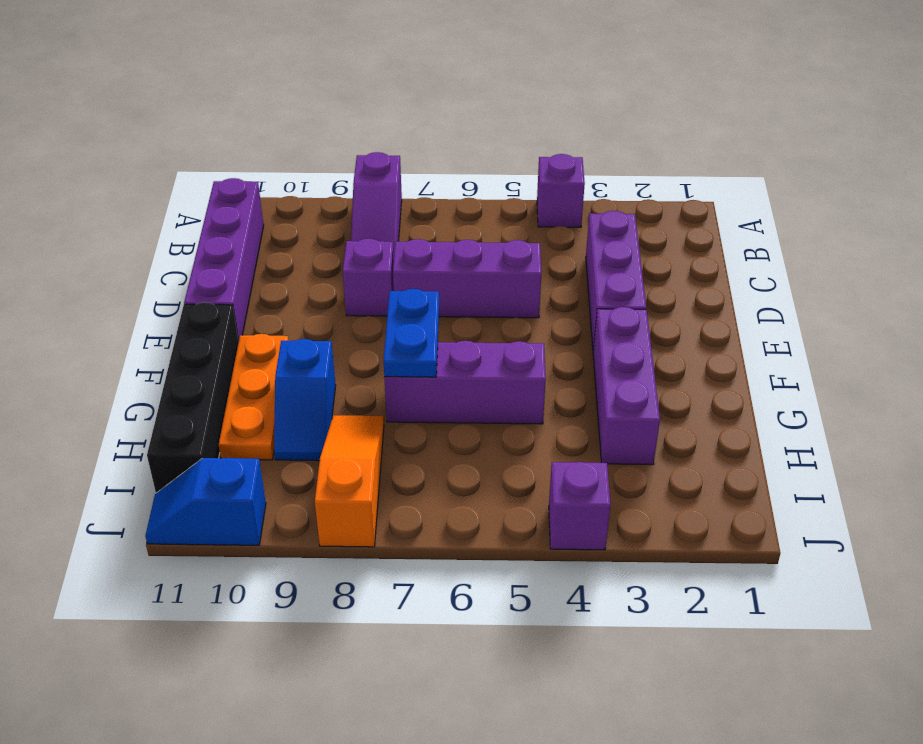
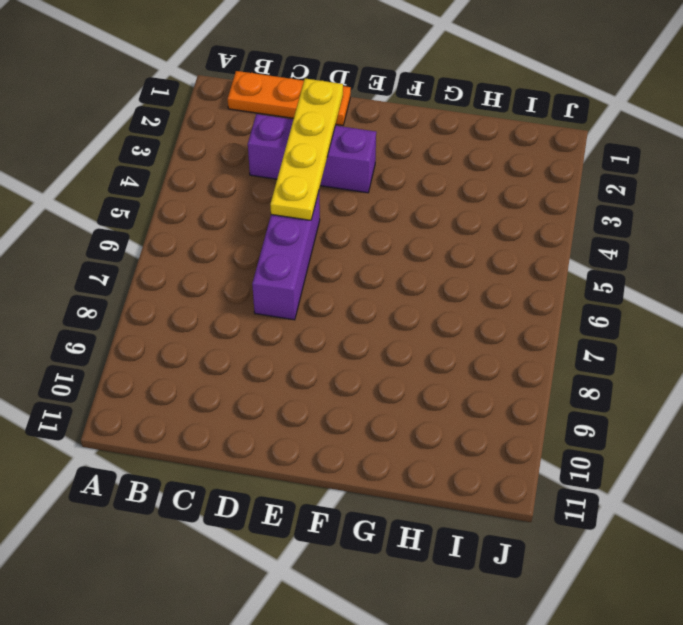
orange 1x3 plate [228,71,351,125] -> orange 1x3 plate moved to [219,334,289,460]
yellow 1x4 plate [270,79,343,220] -> none
none -> purple 1x1 brick [537,154,585,227]
none -> purple 1x3 slope [351,152,402,253]
none -> purple 1x4 brick [184,178,264,342]

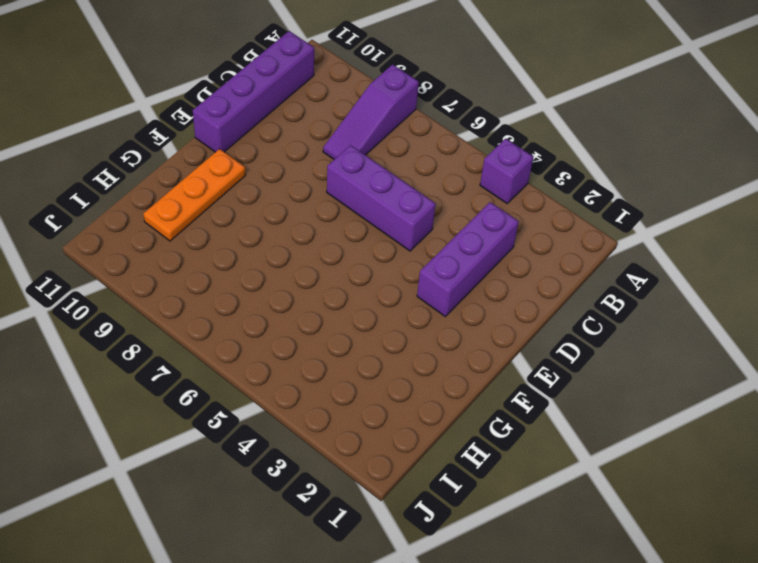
none -> purple 1x1 brick [343,239,394,316]
none -> purple 1x3 brick [593,307,660,465]
none -> black 1x4 brick [147,302,238,493]

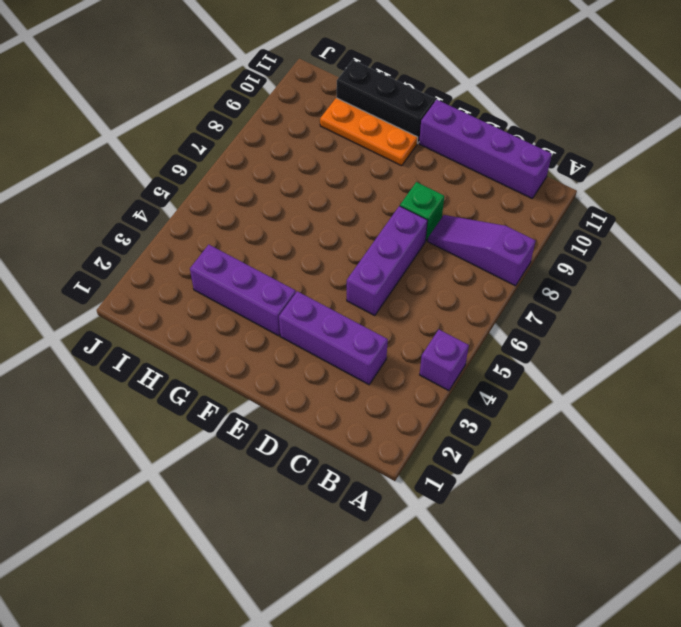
green 1x1 brick [400,182,444,240] -> purple 1x1 brick [343,239,394,316]
black 1x3 brick [337,60,435,143] -> black 1x4 brick [147,302,238,493]
none -> purple 1x3 brick [384,341,546,424]
none -> blue 1x2 slope [274,339,336,461]
none -> orange 1x3 slope [315,415,384,547]

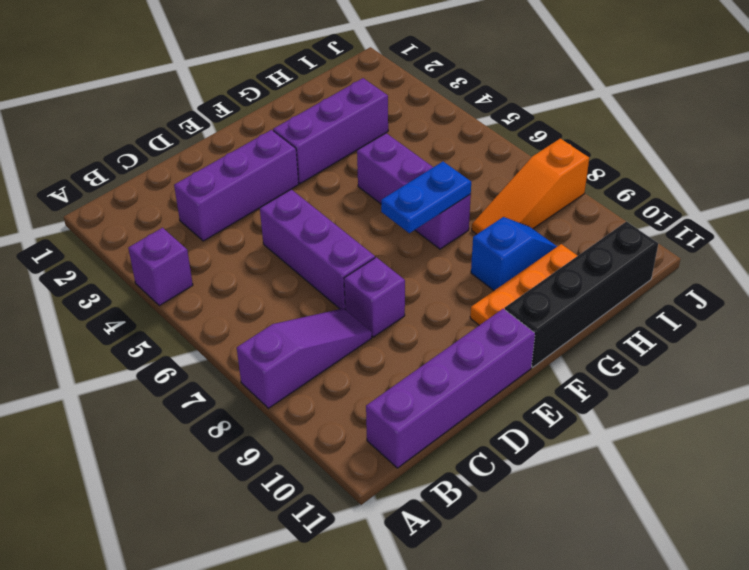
none -> purple 1x1 brick [549,462,610,550]
none -> blue 1x2 slope [145,458,266,545]

